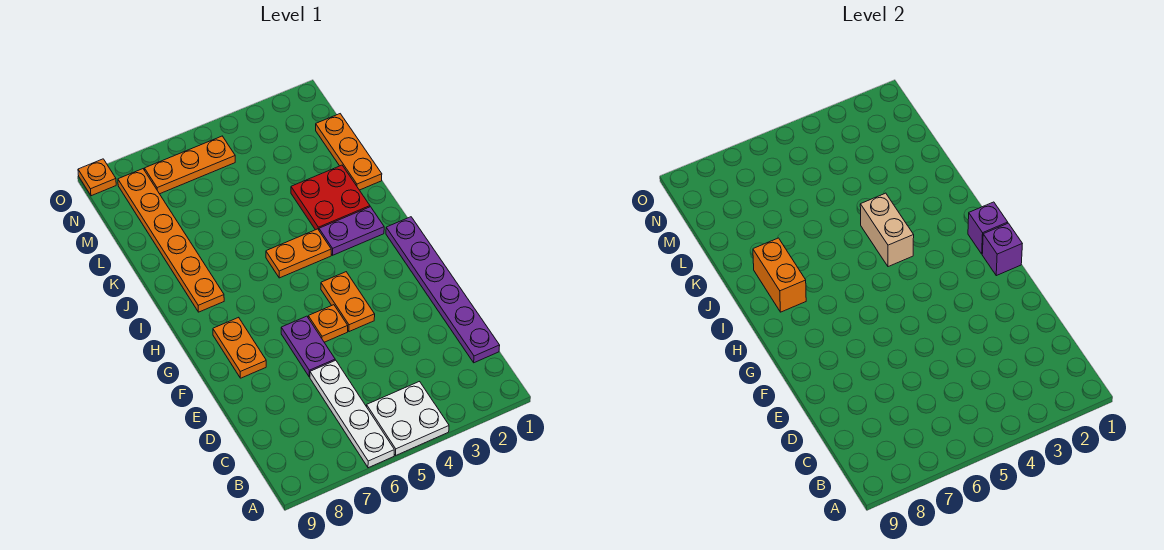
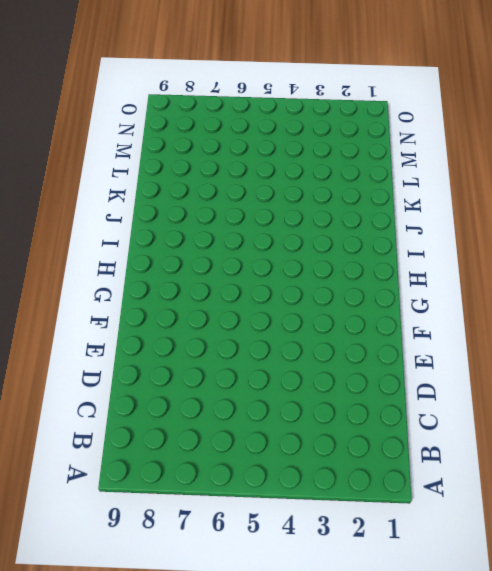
none -> white 2x2 plate [367,382,449,455]
none -> white 1x4 plate [310,360,394,468]
none -> purple 1x6 plate [386,217,500,363]

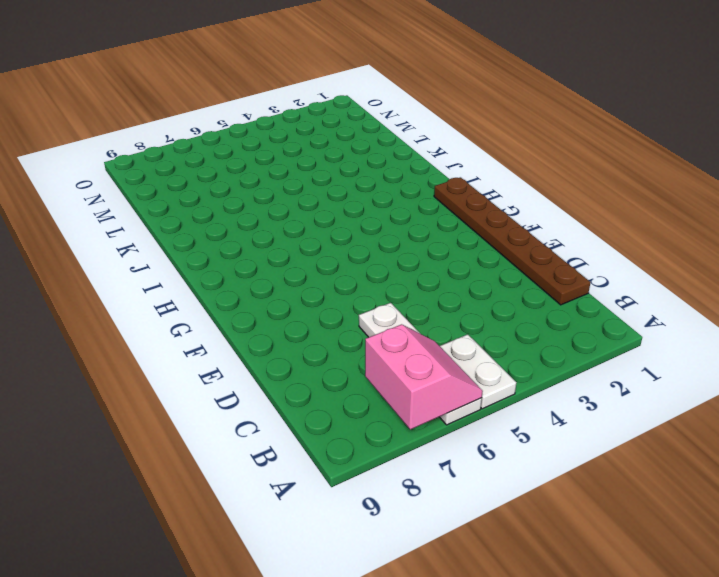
white 1x2 plate [440,334,516,409] -> white 2x2 plate [367,382,449,455]
pink 2x2 slope [365,324,483,429] -> none
brown 1x6 plate [434,177,591,305] -> purple 1x6 plate [386,217,500,363]
none -> purple 1x2 plate [281,316,335,377]
none -> orange 1x2 plate [321,272,375,332]
none -> orange 1x1 plate [308,305,348,342]

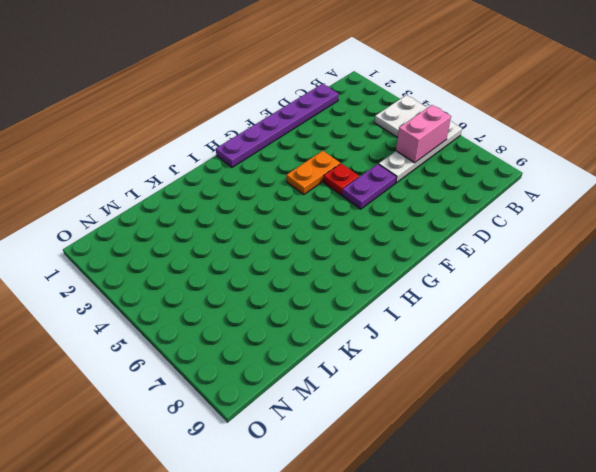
pink 1x2 brick [396,105,451,163] -> none
red 1x1 plate [323,164,359,195] -> orange 1x1 plate [308,305,348,342]
none -> orange 1x2 plate [213,317,266,378]
none -> purple 1x2 plate [319,207,384,255]
none -> orange 1x2 plate [266,229,331,278]

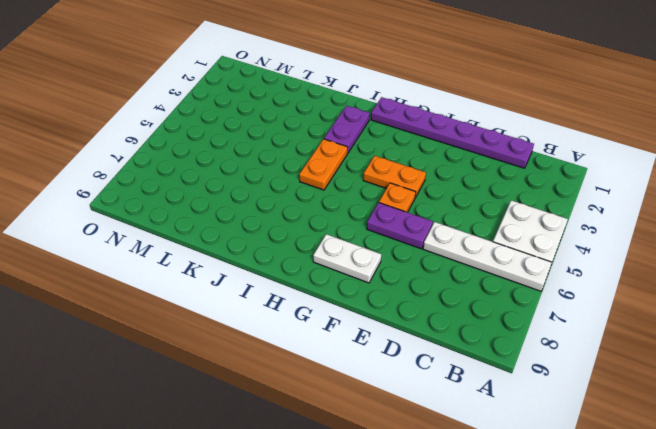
white 1x2 plate [313,234,381,283] -> orange 1x2 plate [213,317,266,378]
none -> orange 1x6 plate [118,169,224,312]
none -> red 2x2 plate [291,165,370,230]
none -> orange 1x3 plate [316,114,382,190]

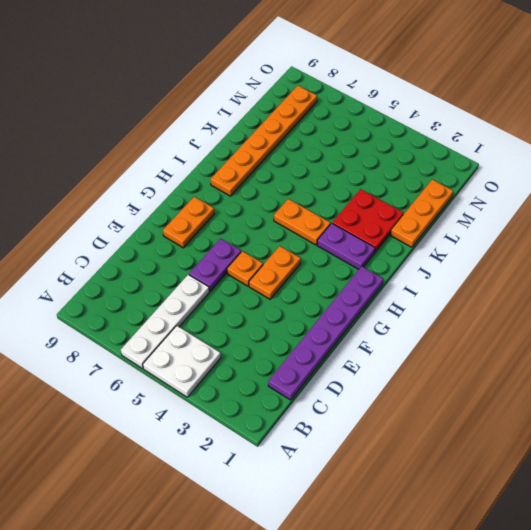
none -> orange 1x3 plate [145,136,235,194]
none -> orange 1x1 plate [78,159,116,196]
none -> purple 1x1 brick [982,223,1022,276]

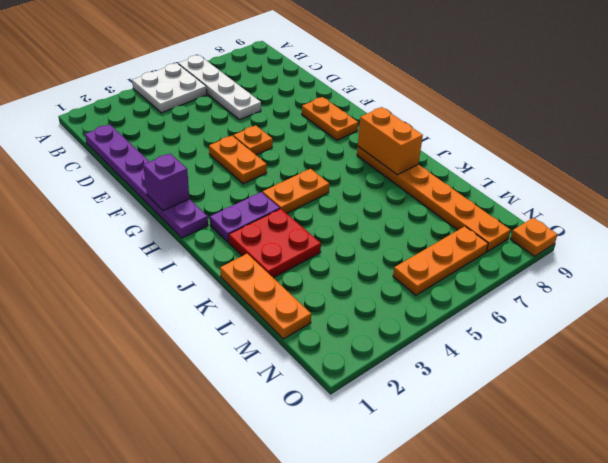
none -> purple 1x2 plate [281,316,335,377]
none -> purple 1x1 brick [968,202,1008,254]
none -> tan 1x2 brick [860,193,914,267]

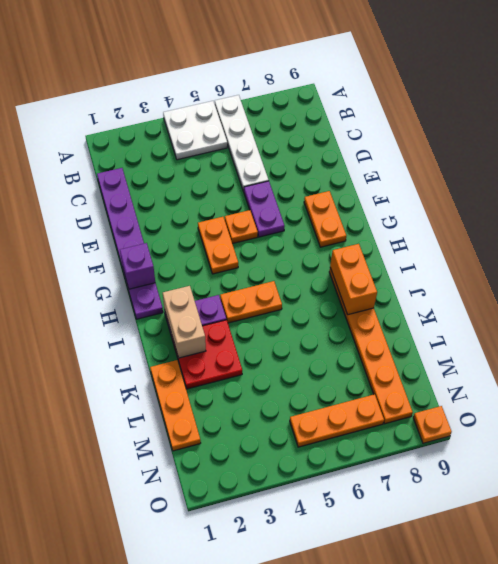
tan 1x2 brick [163,286,206,358] -> tan 1x2 brick moved to [860,193,914,267]
none -> purple 1x1 brick [968,202,1008,254]

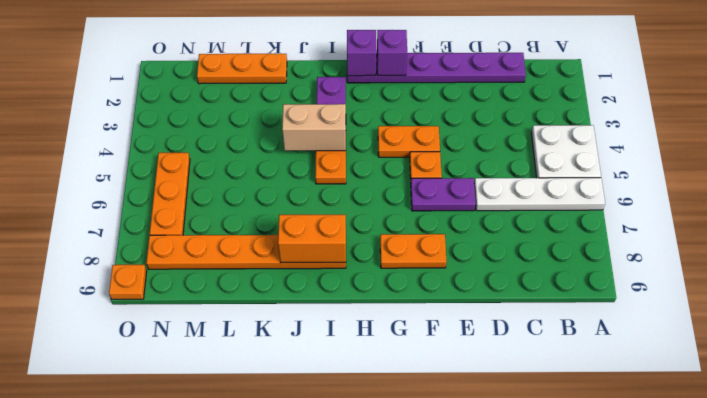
none -> red 2x2 plate [291,165,370,230]

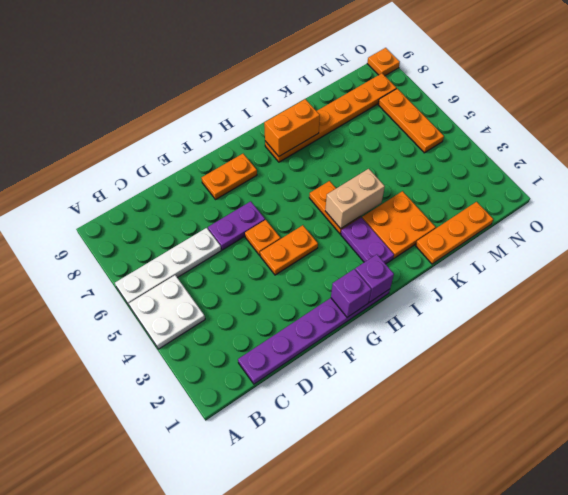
orange 2x2 plate [362,191,435,258] -> red 2x2 plate [291,165,370,230]

